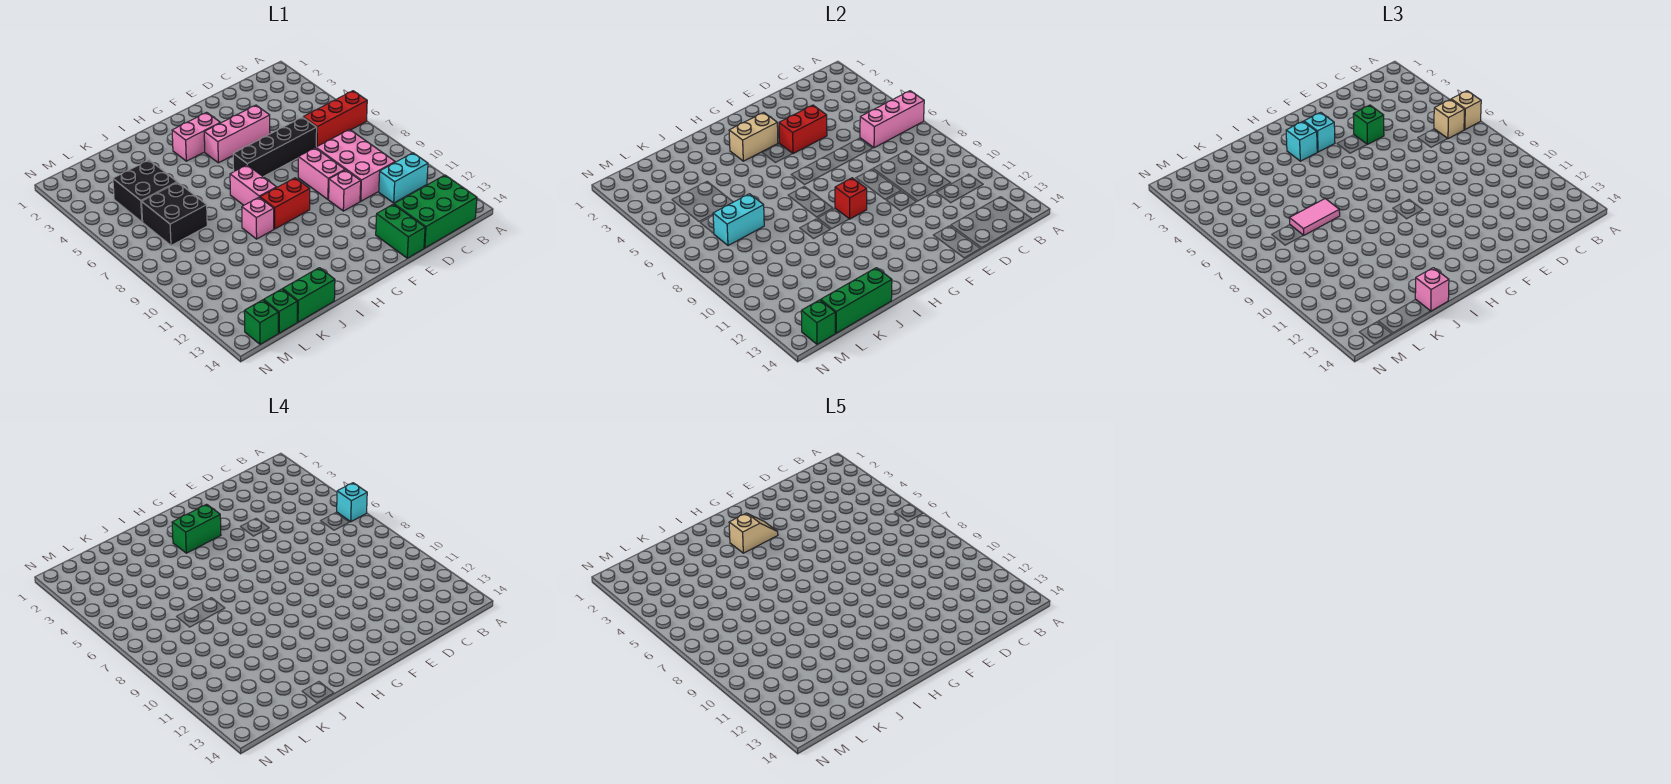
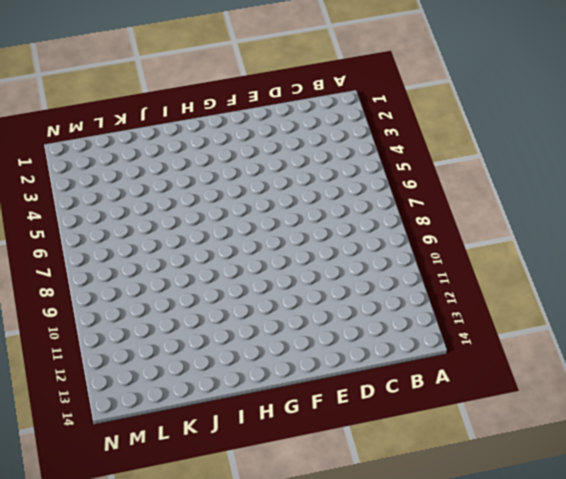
none -> red 1x3 brick [303,91,367,147]
none -> cyan 1x2 brick [379,153,428,203]
none -> green 2x3 brick [394,175,477,248]
none -> pink 2x3 brick [316,129,395,201]

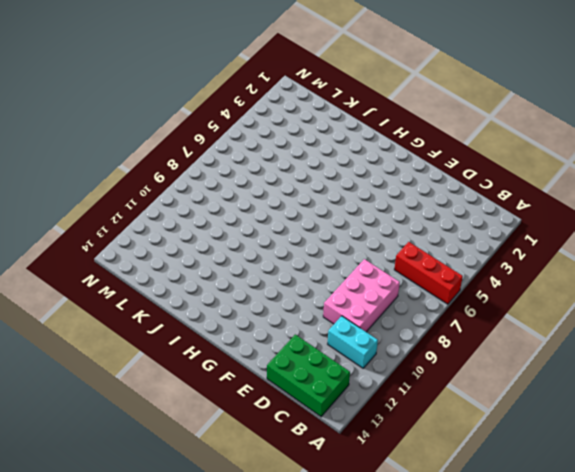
none -> black 1x4 brick [233,117,317,177]
none -> pink 1x3 brick [204,105,270,163]
none -> pink 1x2 brick [298,148,345,199]
none -> pink 1x1 brick [329,170,361,211]

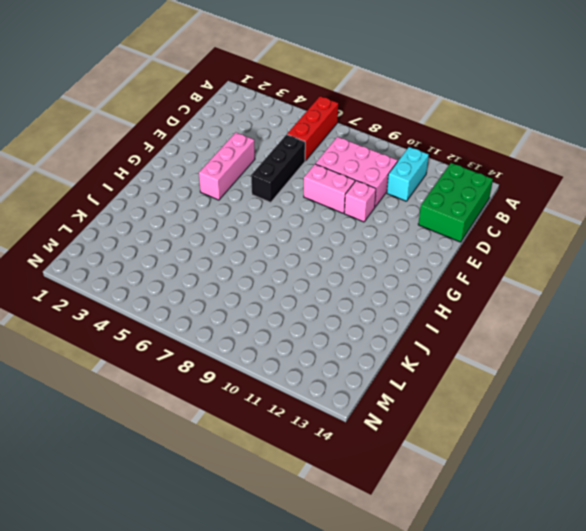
black 1x3 brick [251,135,305,202] -> black 1x4 brick [233,117,317,177]
none -> green 1x2 brick [376,204,425,258]
none -> pink 1x2 brick [172,112,220,161]
none -> red 1x2 brick [260,178,310,229]
none -> pink 1x2 brick [230,165,277,205]

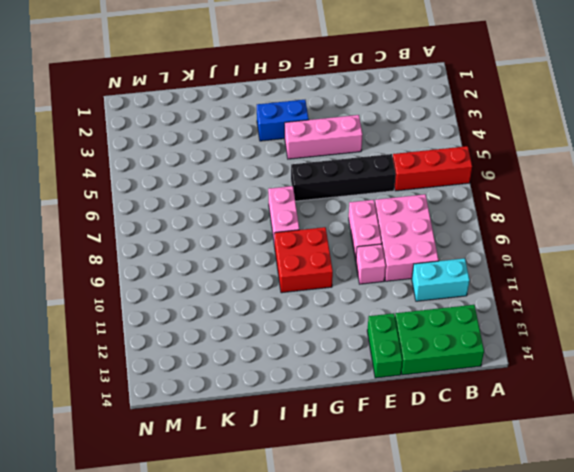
blue 1x2 brick [257,100,309,141] -> pink 1x2 brick [172,112,220,161]
red 2x2 brick [275,227,333,293] -> red 1x2 brick [260,178,310,229]
none -> pink 1x1 brick [242,197,274,239]
none -> green 1x2 brick [283,268,335,322]
none -> black 2x2 brick [113,160,177,222]
none -> black 2x2 brick [142,182,207,246]

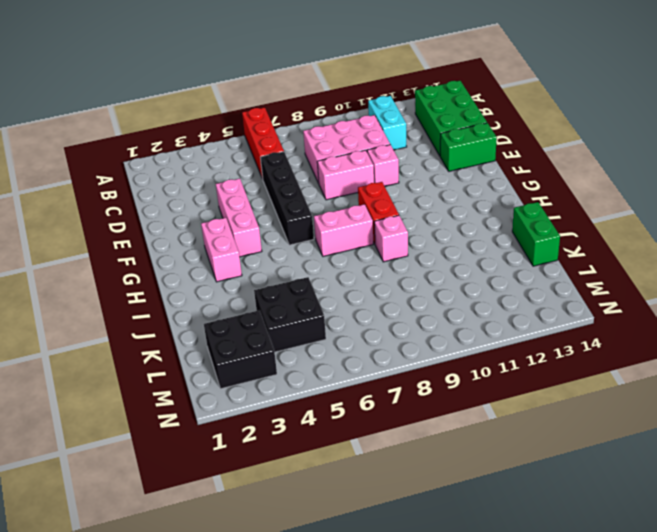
black 2x2 brick [204,310,277,389] -> black 2x2 brick moved to [142,182,207,246]
none -> green 1x1 brick [264,289,297,333]
none -> green 1x1 brick [244,300,278,344]
none -> pink 1x3 brick [860,91,924,148]
none -> red 1x2 brick [779,105,827,154]

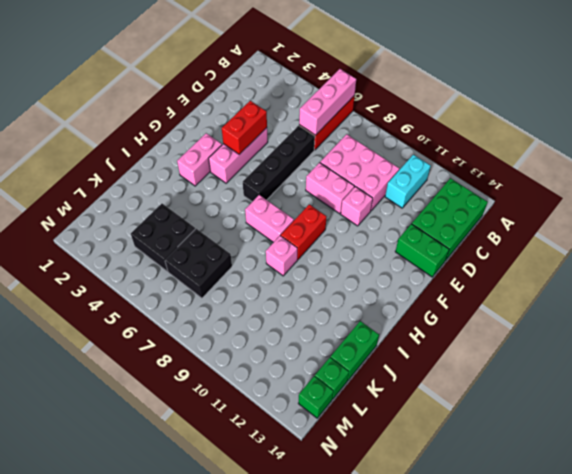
none -> tan 1x2 brick [729,112,778,161]
none -> red 1x1 brick [835,178,867,219]
none -> green 1x3 brick [821,268,892,333]
none -> cyan 1x2 brick [713,194,764,246]

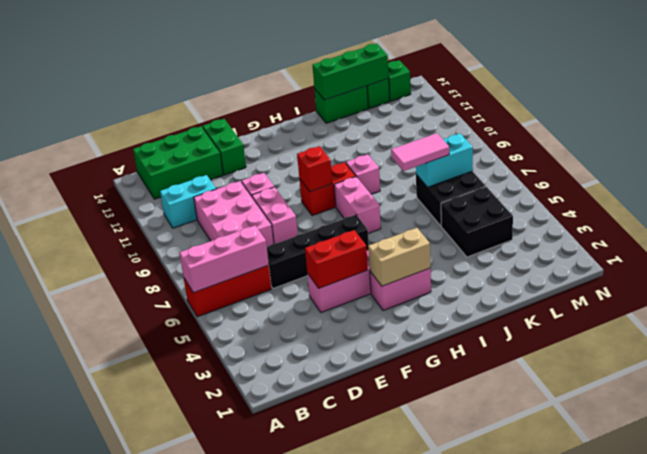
none -> green 1x1 brick [801,300,835,344]
none -> tan 1x1 brick [1451,91,1481,130]
none -> tan 1x1 brick [1434,99,1465,139]
none -> green 1x1 brick [1353,105,1384,144]

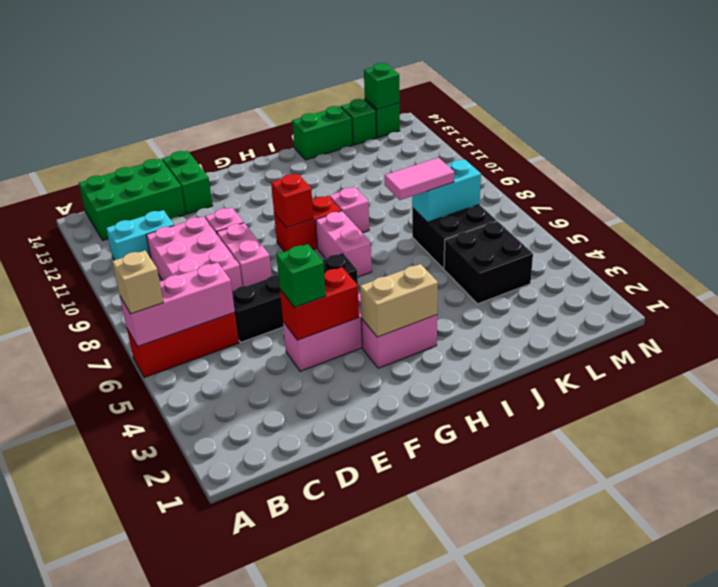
none -> green 1x3 brick [821,268,892,333]
none -> tan 1x1 brick [1434,99,1465,139]
none -> cyan 1x1 brick [1304,112,1335,152]
none -> cyan 1x1 brick [1286,122,1317,161]

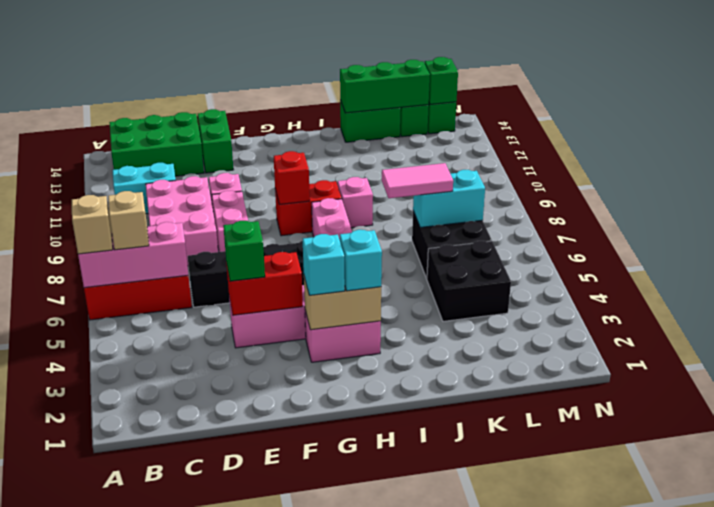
none -> pink 1x1 brick [1415,268,1449,311]
none -> cyan 1x1 brick [337,483,367,522]
none -> green 1x2 brick [172,504,221,553]
none -> tan 1x2 slope [729,513,778,553]

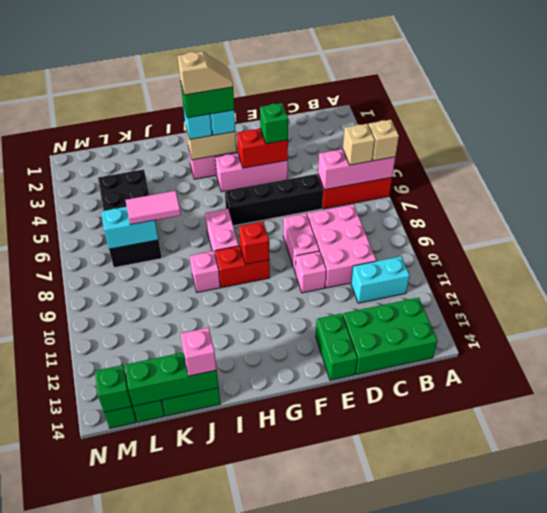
none -> cyan 1x1 brick [337,483,367,522]

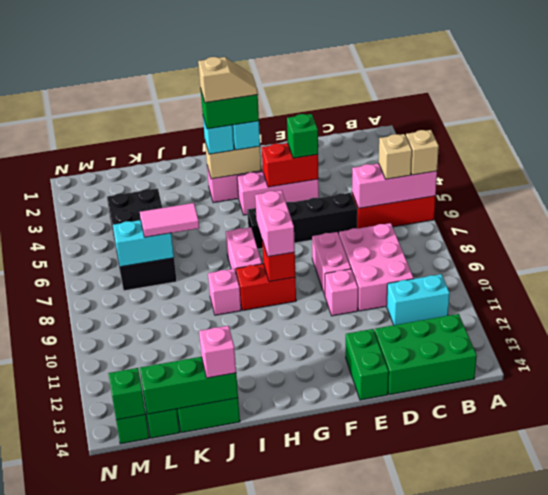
pink 1x2 brick [255,190,295,257] -> none
none -> cyan 1x1 brick [337,483,367,522]

